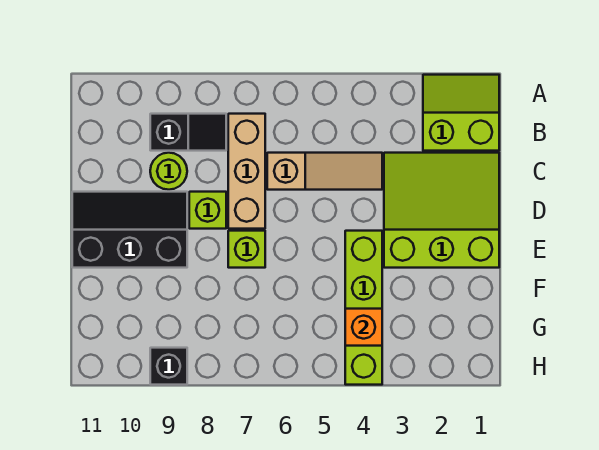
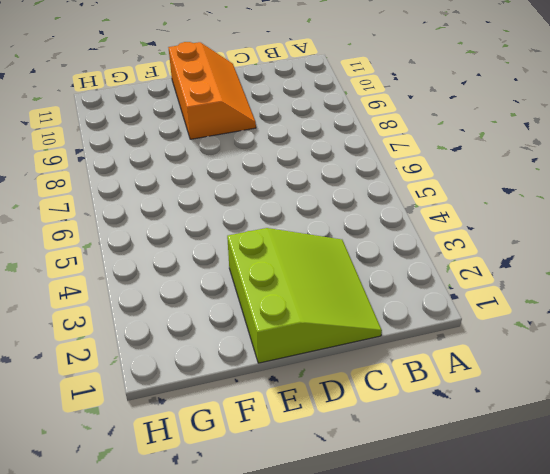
orange 2x3 slope [168,42,256,139] -> black 2x3 slope [72,192,187,268]
none -> lime 2x2 slope [423,75,499,151]
none -> tan 1x3 brick [228,114,265,229]
none -> black 1x2 slope [150,114,226,151]

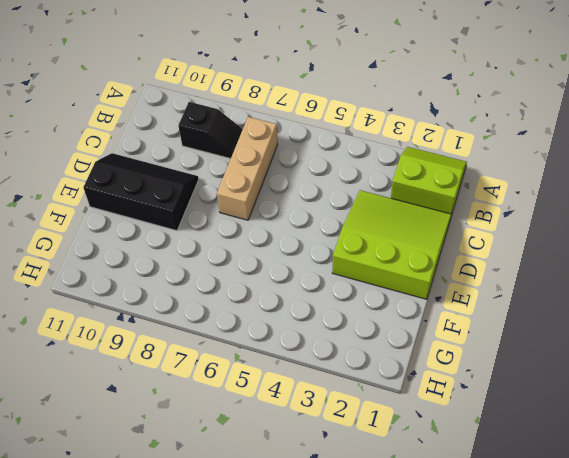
none -> tan 1x3 slope [267,153,382,190]
none -> lime 1x1 round brick [150,153,187,190]
none -> lime 1x1 brick [189,192,226,229]

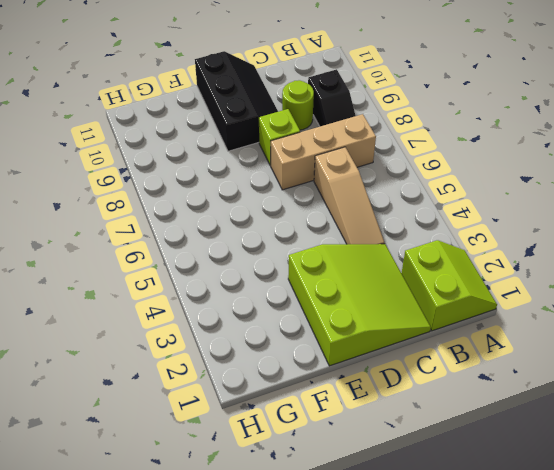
none -> lime 1x4 brick [345,231,382,385]
none -> lime 1x1 brick [228,231,265,268]
none -> black 1x1 brick [150,348,187,385]

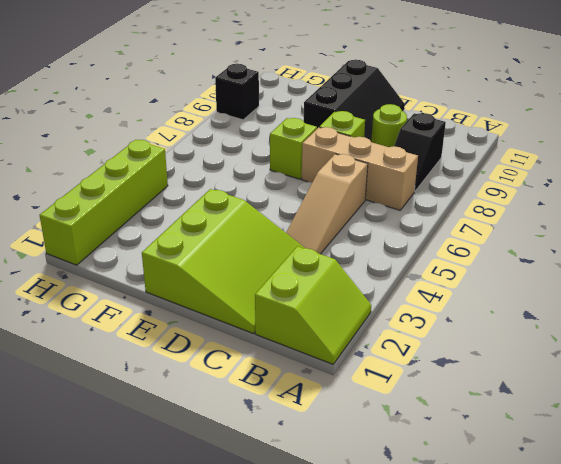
lime 1x4 brick [40,140,168,265] -> lime 1x4 brick turned to [345,231,382,385]
none -> orange 1x1 brick [345,309,382,346]

